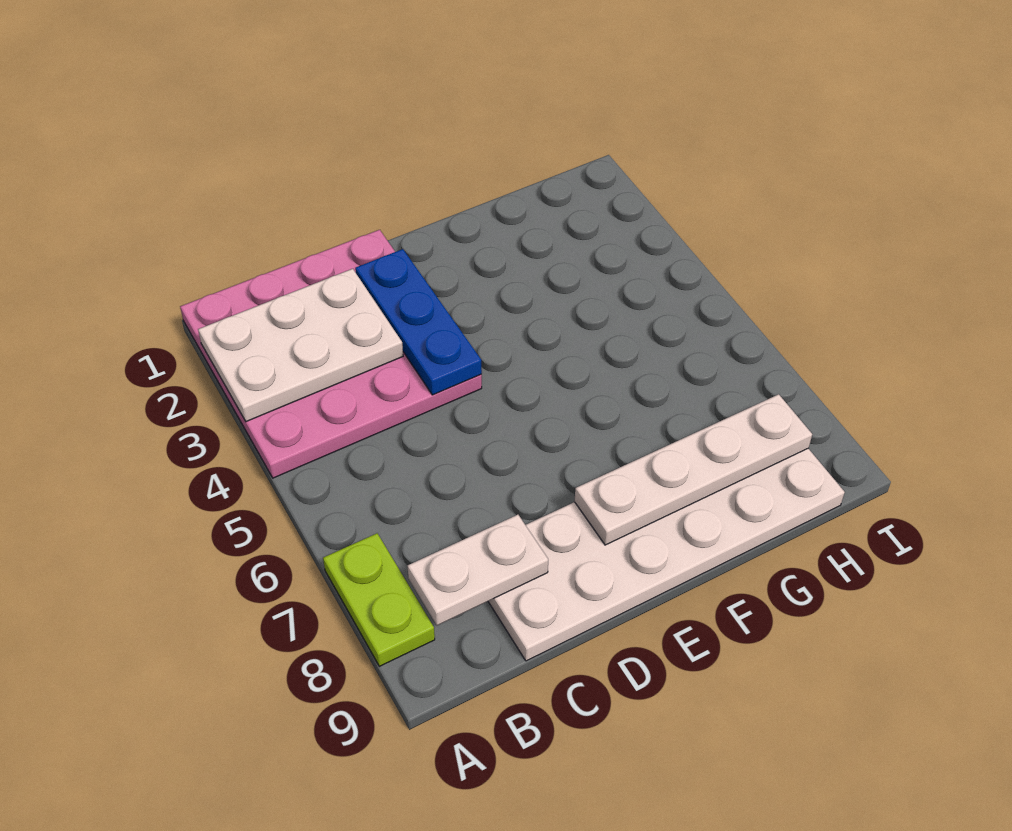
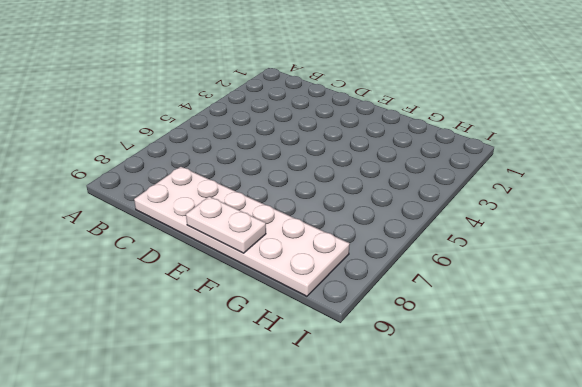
white 1x2 plate [186,196,266,253] -> white 1x2 plate moved to [407,515,548,625]
none -> pink 4x4 plate [180,230,482,478]
none -> lime 1x2 plate [323,533,435,666]

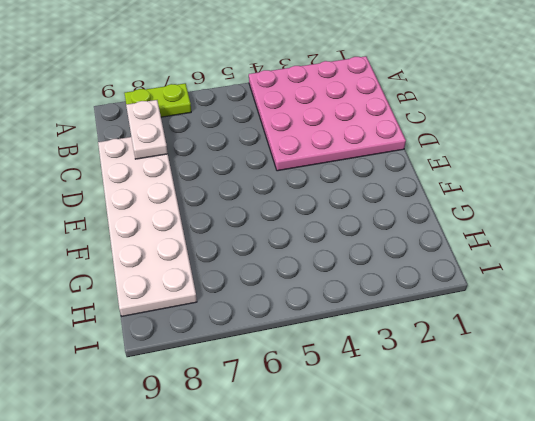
none -> white 2x3 plate [198,269,403,422]
none -> blue 1x3 plate [355,249,482,395]

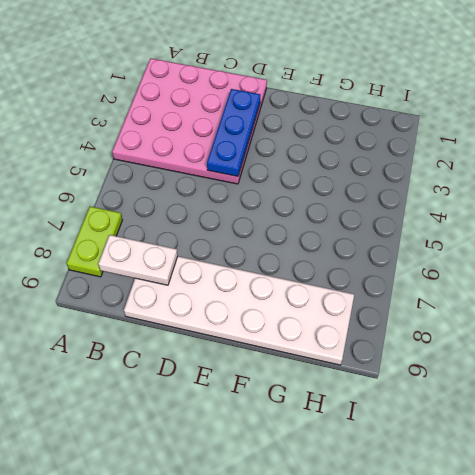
none -> white 2x3 plate [198,269,403,422]
none -> white 1x4 plate [574,394,812,545]

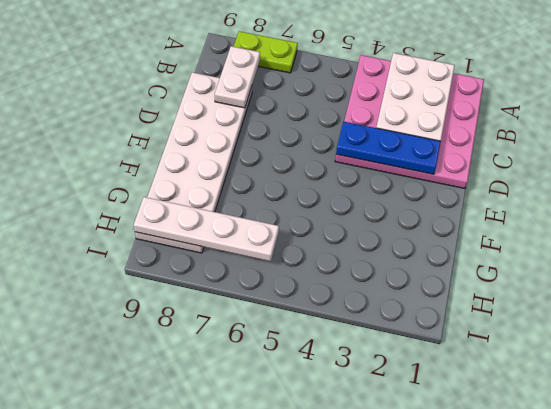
white 1x4 plate [134,197,279,261] -> white 1x4 plate turned to [574,394,812,545]

